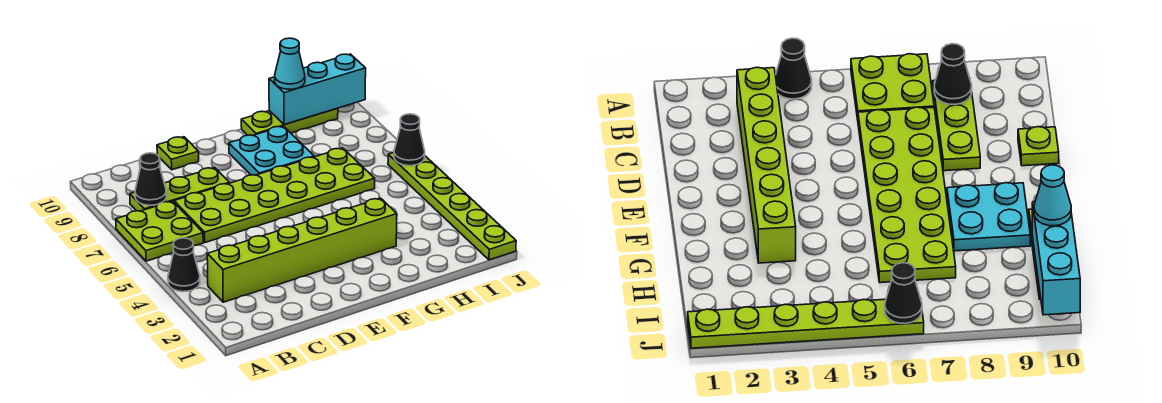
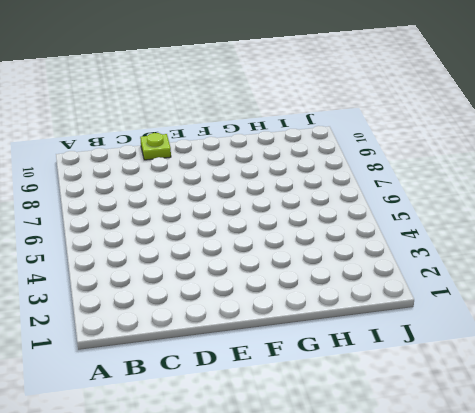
none -> black 1x1 cone [168,238,200,292]
none -> lime 2x2 plate [116,201,203,261]
none -> lime 1x6 brick [207,198,397,302]

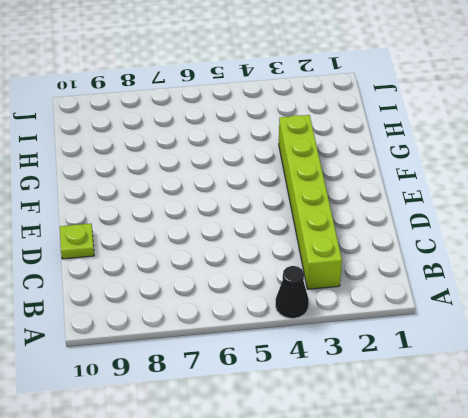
none -> lime 2x2 plate [116,201,203,261]
none -> lime 1x3 plate [130,168,229,211]
none -> lime 2x6 plate [174,148,375,242]

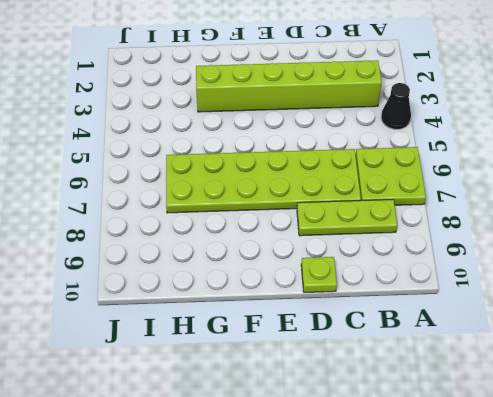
none -> cyan 2x2 plate [229,126,314,175]
none -> lime 1x3 plate [241,108,338,136]
none -> lime 1x6 plate [388,153,516,260]

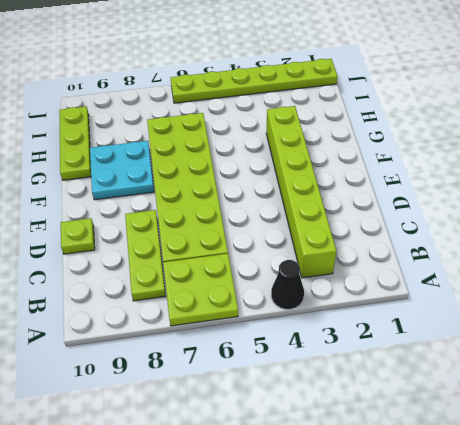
none -> black 1x1 cone [135,153,166,205]
none -> cyan 1x3 brick [269,54,366,125]
none -> black 1x1 cone [394,114,425,166]

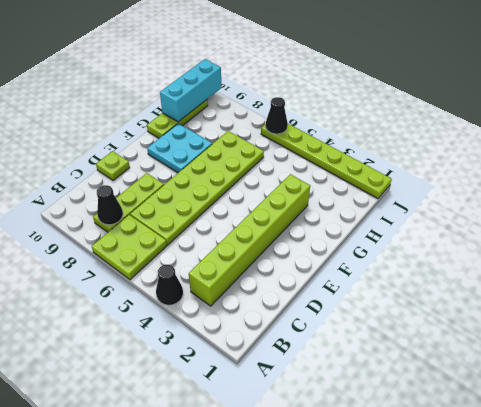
none -> cyan 1x1 cone [275,38,305,89]

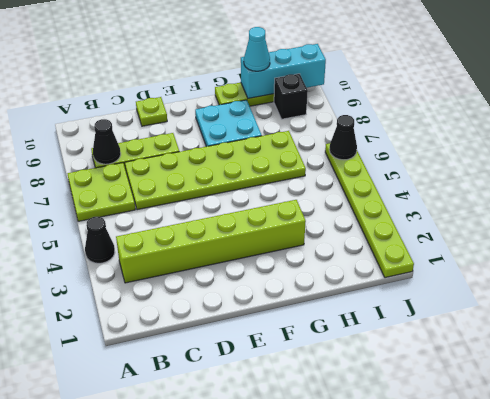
black 1x1 brick [274,74,308,119] -> none

